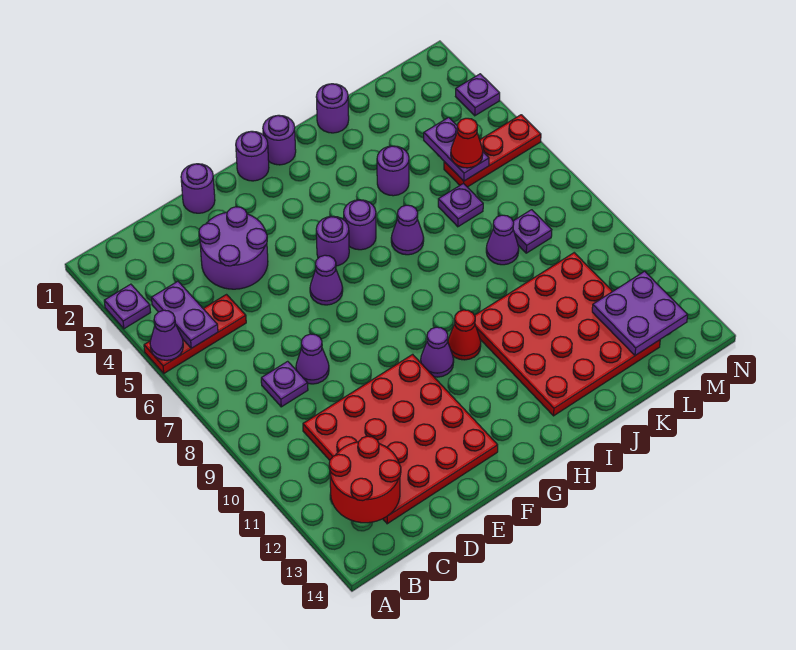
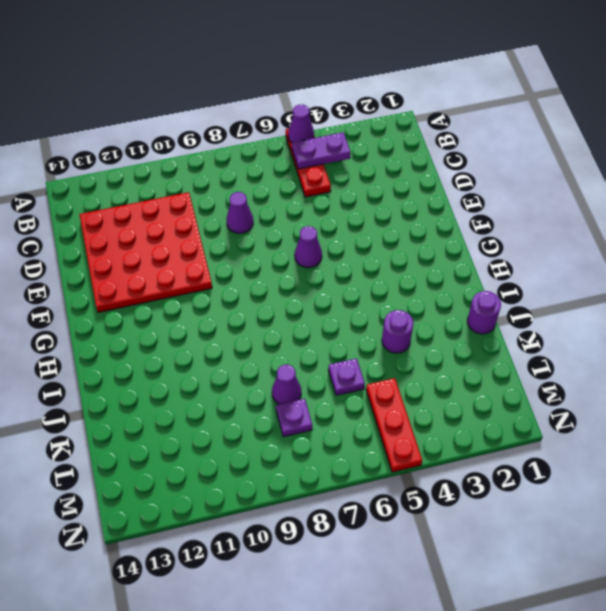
none -> purple 1x1 plate [104,284,151,329]
none -> purple 1x1 plate [261,361,308,407]
none -> purple 2x2 round brick [199,207,268,289]

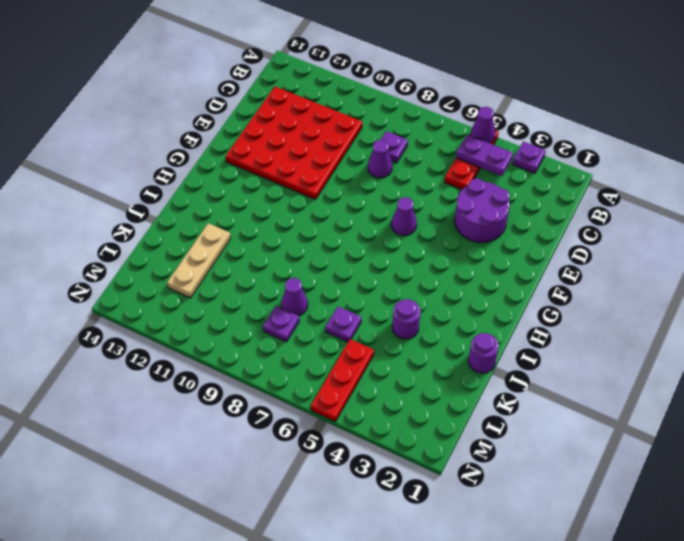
tan 1x3 plate [167,223,231,298] -> red 4x4 plate [474,253,660,416]
none -> purple 1x1 round brick [181,164,215,213]
none -> purple 1x1 round brick [236,131,269,181]
none -> purple 1x1 round brick [316,216,349,266]

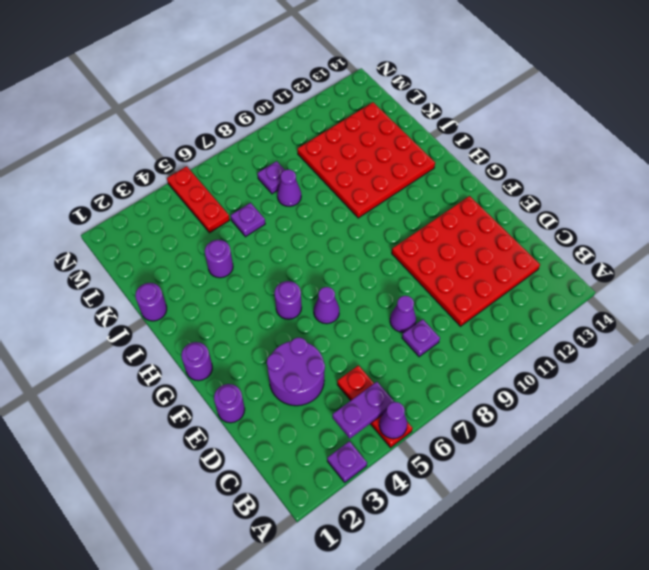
none -> purple 1x1 cone [421,327,454,377]
none -> purple 1x1 round brick [263,115,296,165]
none -> purple 1x1 round brick [344,200,376,250]

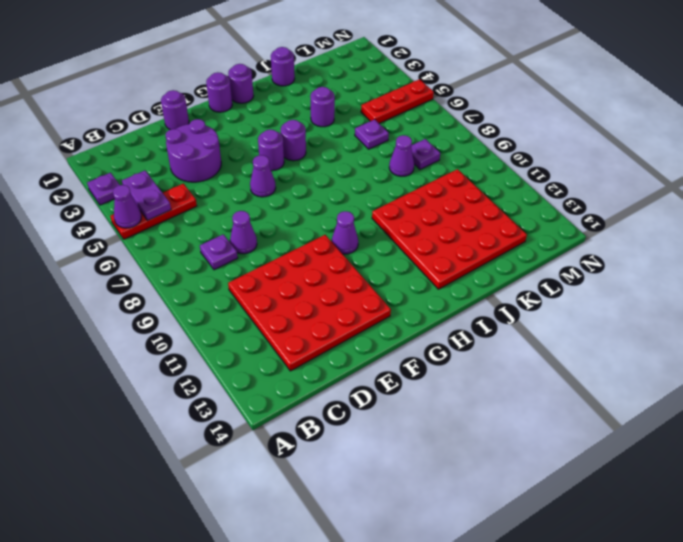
none -> red 1x1 cone [448,310,481,360]
none -> purple 1x1 cone [391,205,424,255]
none -> purple 1x1 plate [456,74,500,116]

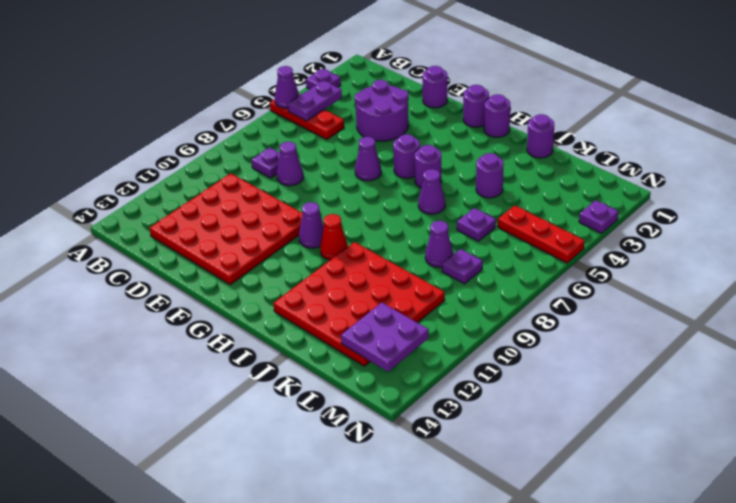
none -> red 2x2 round brick [329,436,401,523]
none -> purple 1x2 plate [424,117,489,181]
none -> red 1x1 cone [451,118,483,168]

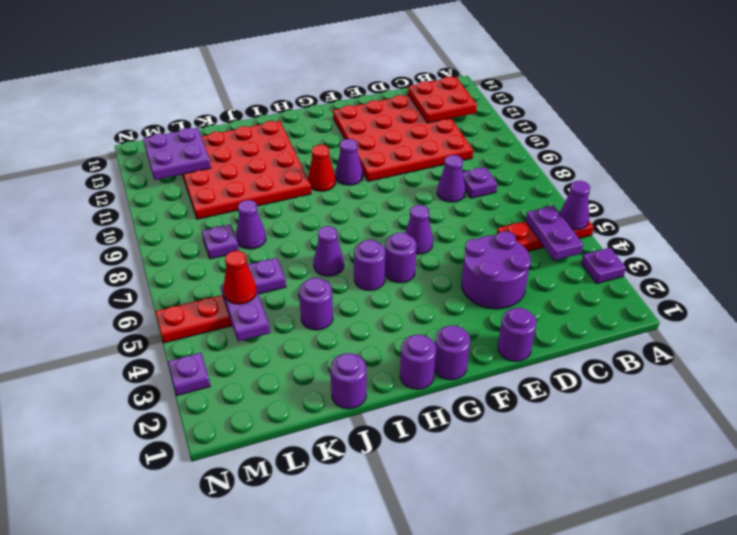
red 2x2 plate [408,76,477,123] -> red 2x2 round brick [329,436,401,523]

